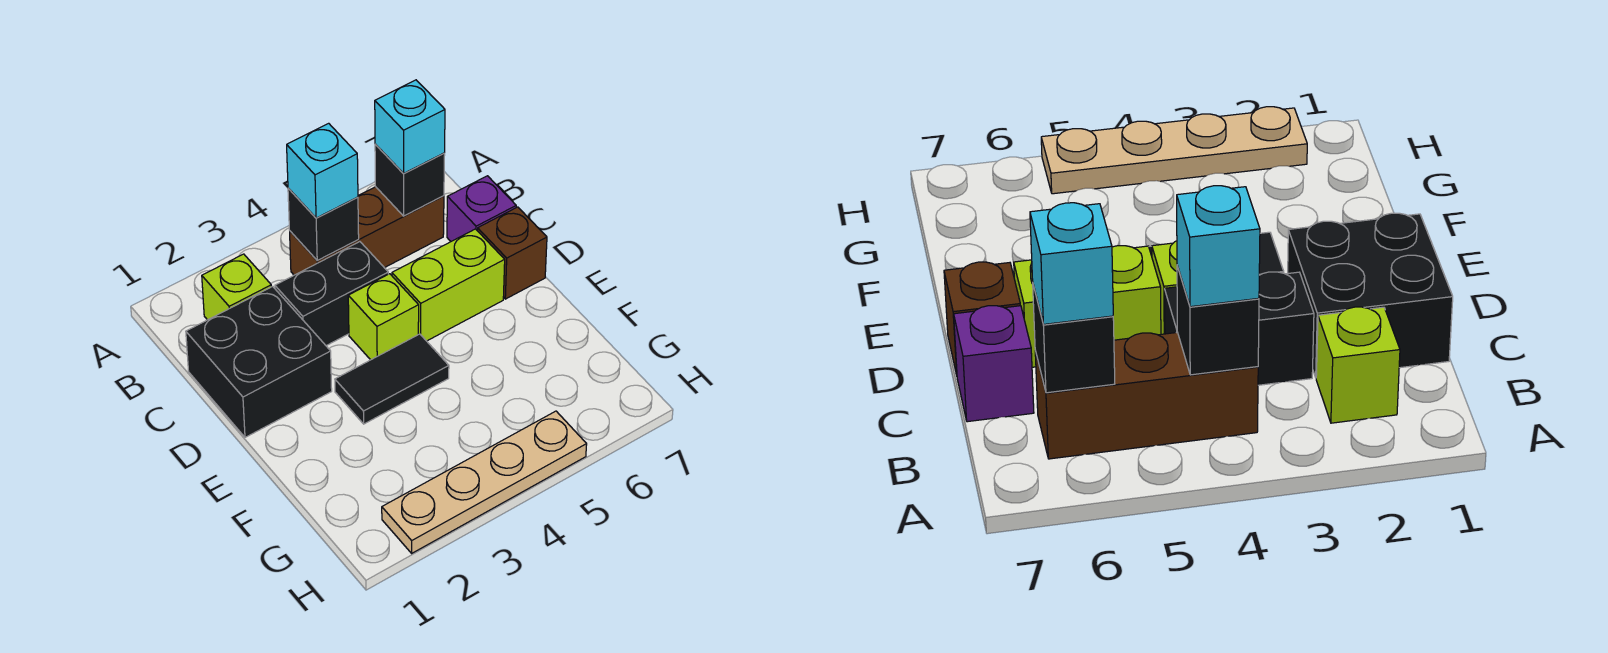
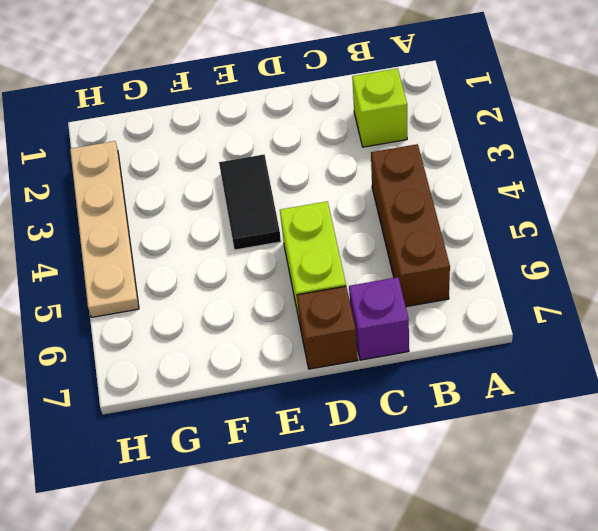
none -> black 2x2 brick [186,286,332,437]
none -> black 1x2 brick [275,242,388,346]
none -> lime 1x1 brick [348,274,419,360]

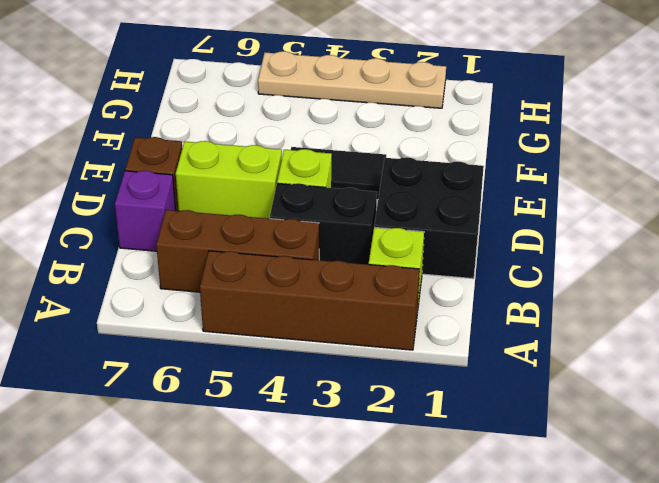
brown 1x4 brick [200,251,420,350] -> none
none -> black 1x1 brick [288,188,359,260]
none -> black 1x1 brick [375,144,445,216]
none -> cyan 1x1 brick [287,123,358,218]

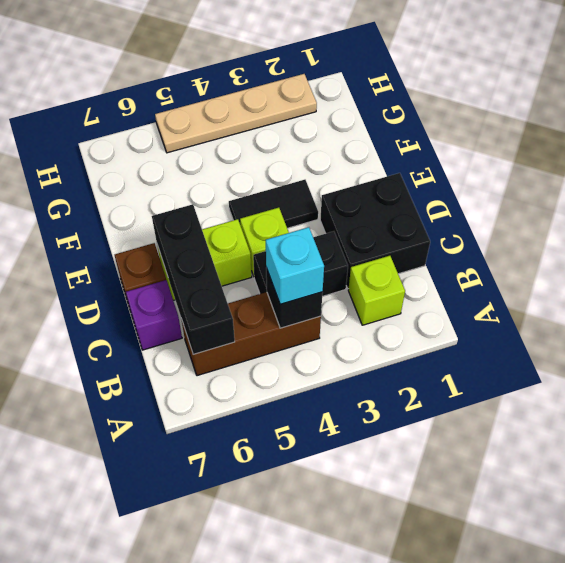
black 1x3 brick [152,204,235,355] -> black 1x1 brick [375,144,445,216]
none -> cyan 1x1 brick [375,80,445,174]

